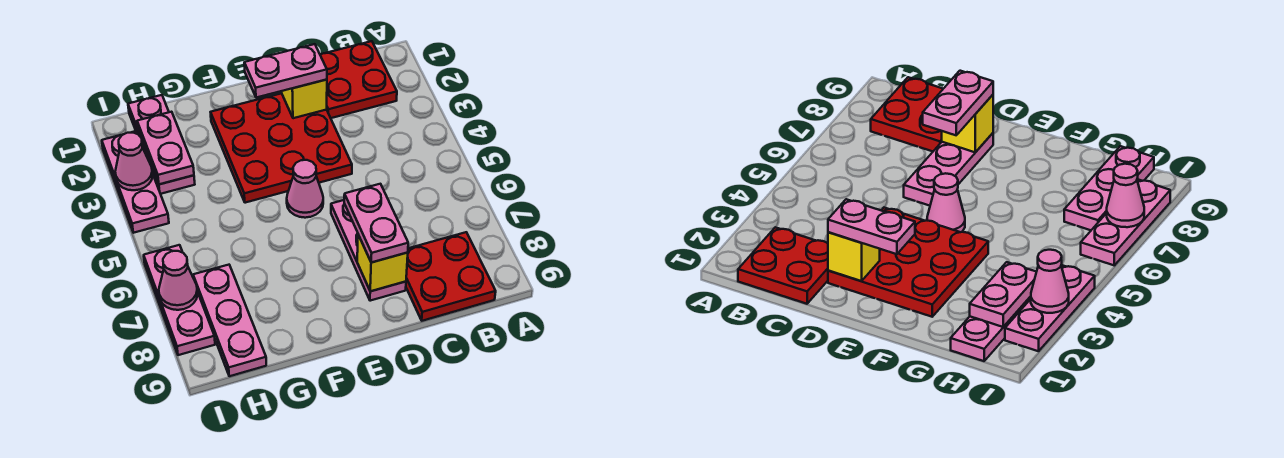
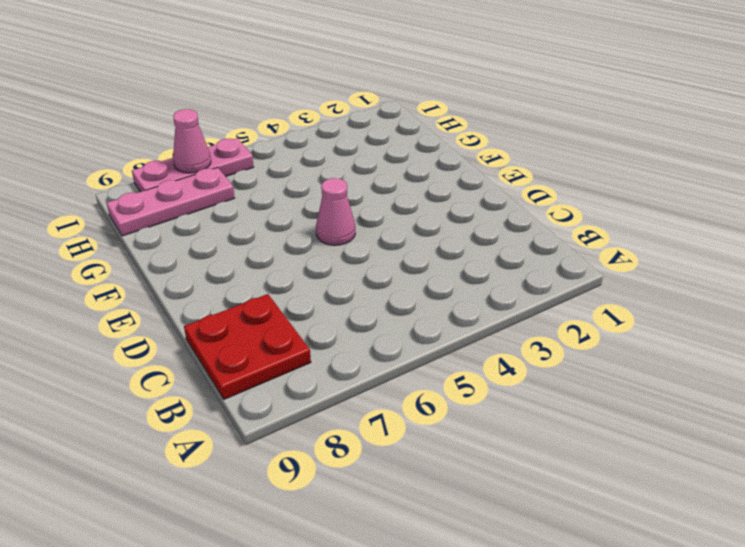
none -> red 2x2 plate [320,41,397,118]
none -> red 3x3 plate [211,93,352,203]
none -> pink 1x3 plate [331,200,406,301]

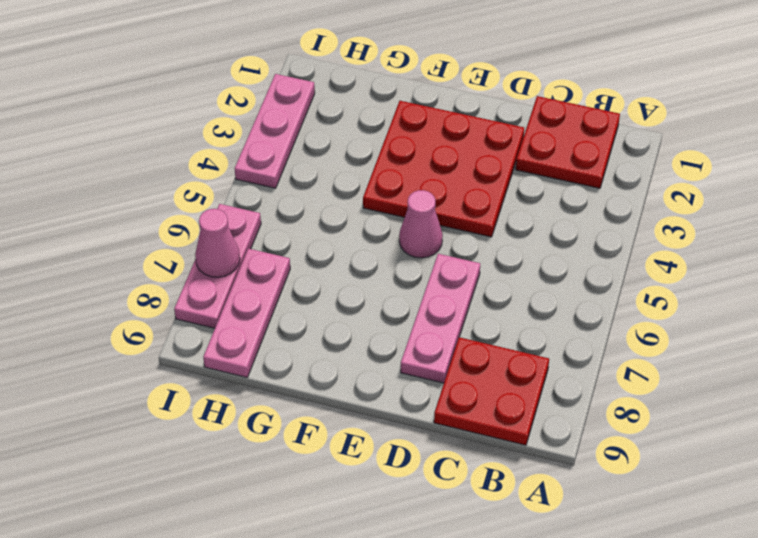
none -> pink 1x3 plate [128,95,195,194]
none -> yellow 1x1 brick [282,80,327,118]
none -> yellow 1x1 brick [357,235,408,291]

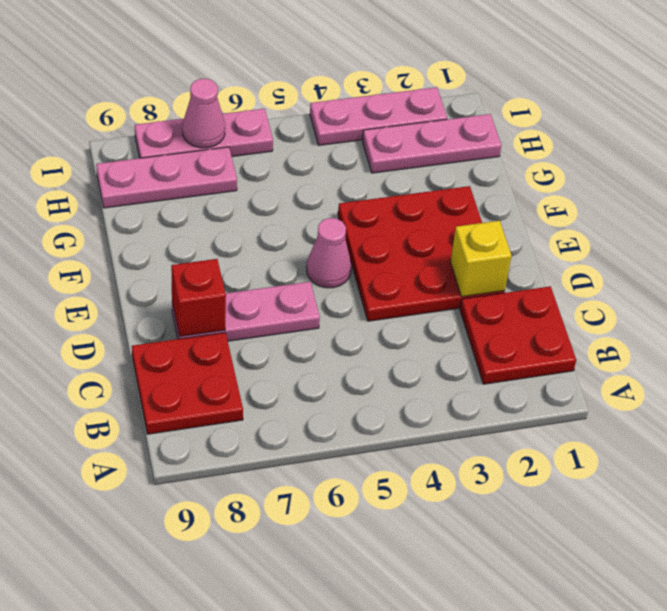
red 1x1 brick [171,259,226,337] -> yellow 1x1 brick [357,235,408,291]
none -> pink 1x2 plate [137,112,194,184]
none -> pink 1x1 cone [115,133,153,190]
none -> pink 1x2 plate [244,44,327,98]

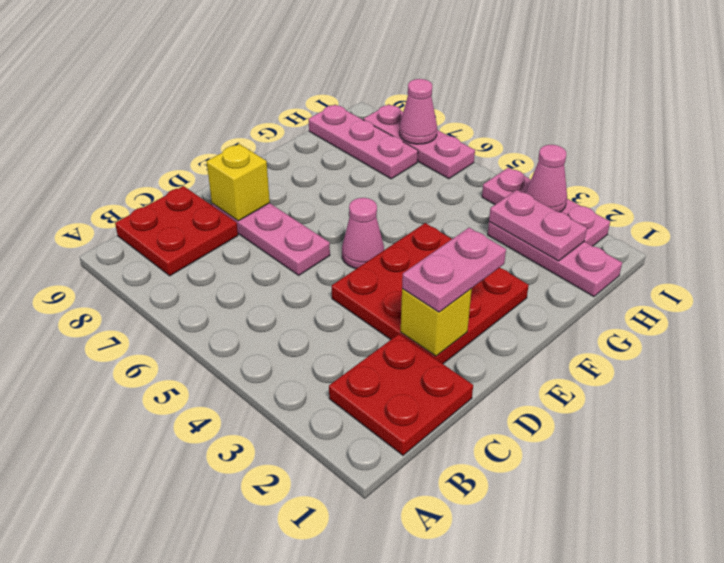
none -> pink 1x2 plate [344,184,408,262]

